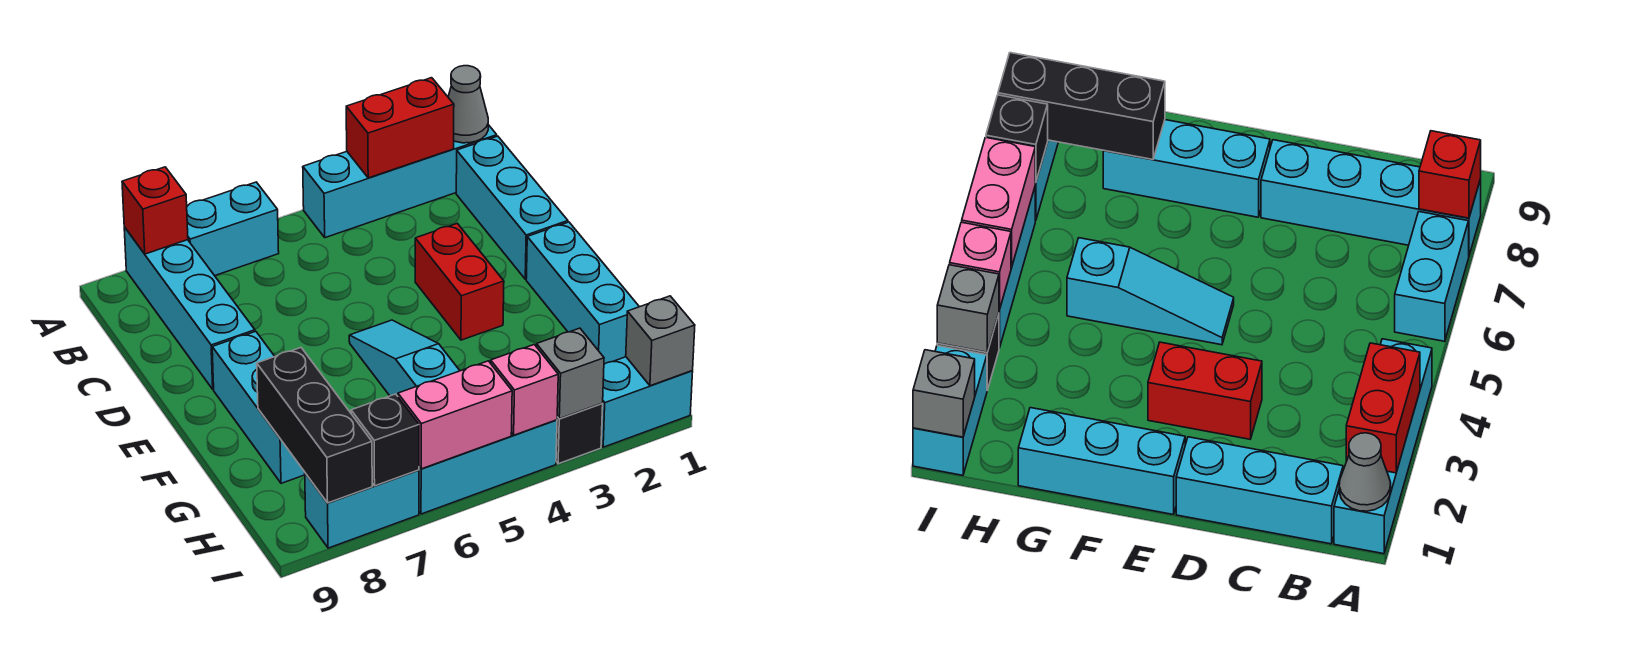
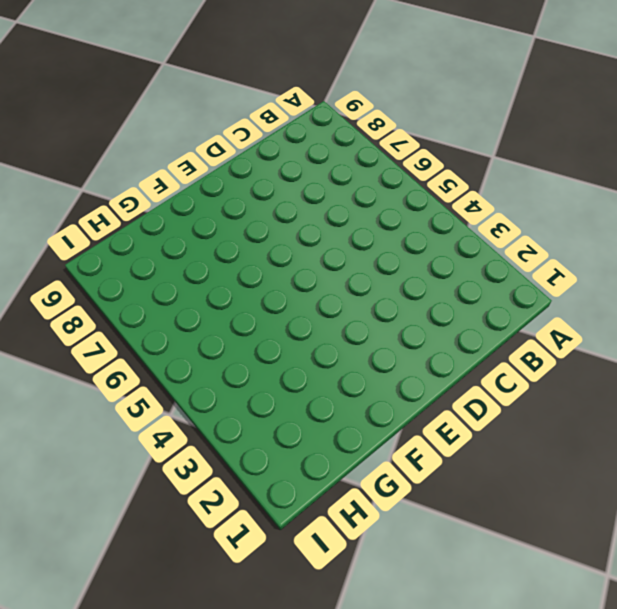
none -> cyan 1x4 brick [303,125,497,238]
none -> cyan 1x2 brick [187,182,279,276]
none -> cyan 1x4 brick [124,227,255,389]

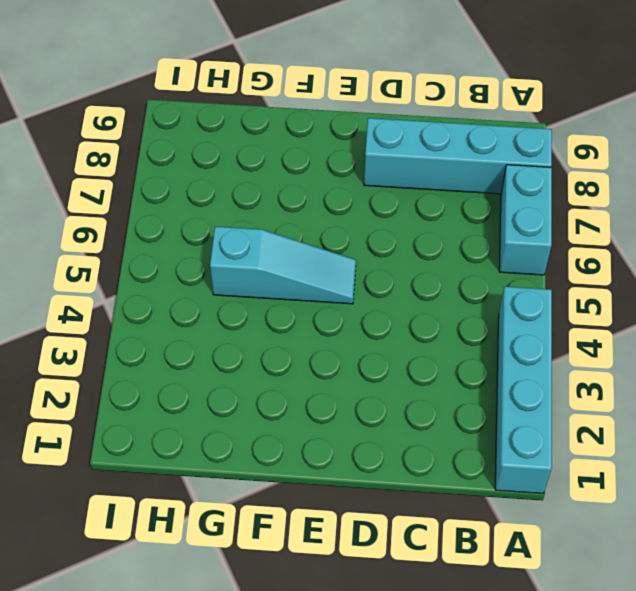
none -> cyan 1x3 brick [456,136,568,279]
none -> red 1x2 brick [415,223,504,340]
none -> cyan 1x3 brick [526,222,639,364]

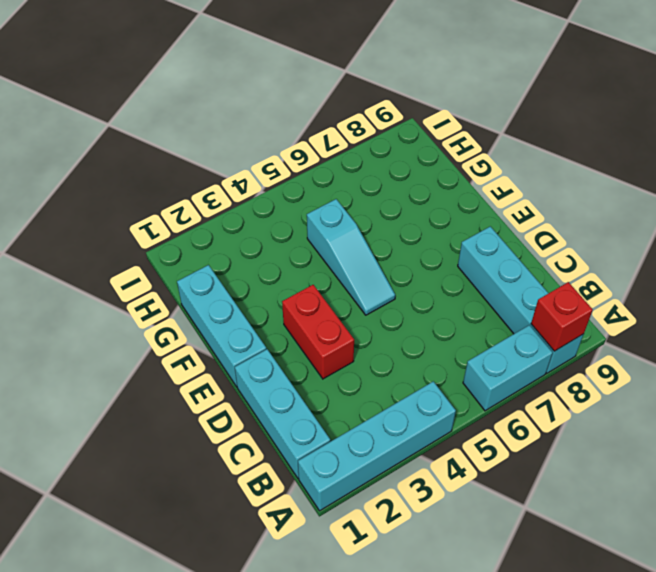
none -> cyan 1x3 brick [212,331,305,483]
none -> cyan 1x2 brick [601,357,693,447]
none -> black 1x1 brick [556,404,603,464]

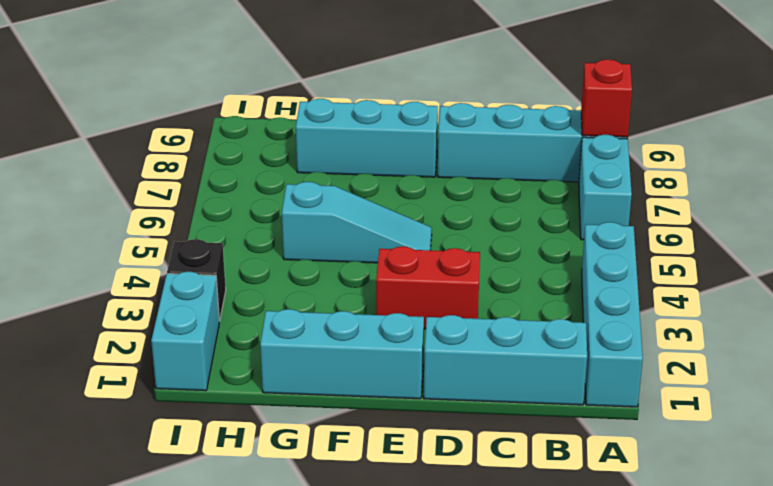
none -> cyan 1x3 brick [419,420,557,514]
none -> cyan 1x2 brick [305,470,419,548]
none -> grey 1x1 cone [448,66,488,143]

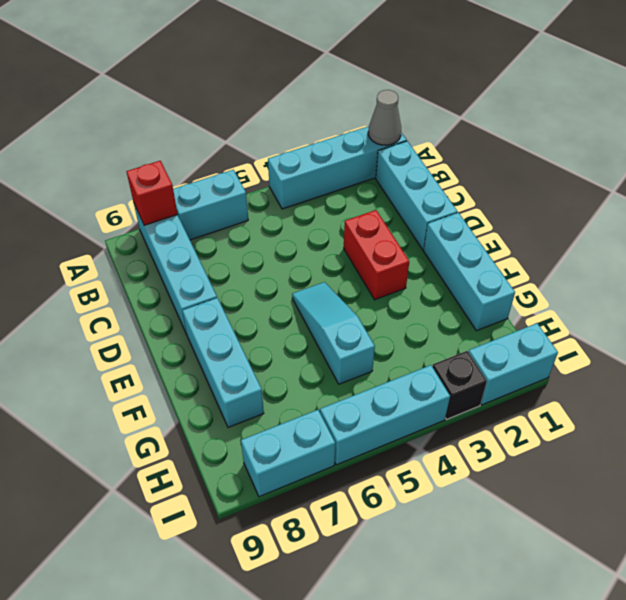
none -> red 1x2 brick [346,78,454,178]
none -> black 1x3 brick [257,348,372,503]
none -> grey 1x1 brick [626,296,695,386]

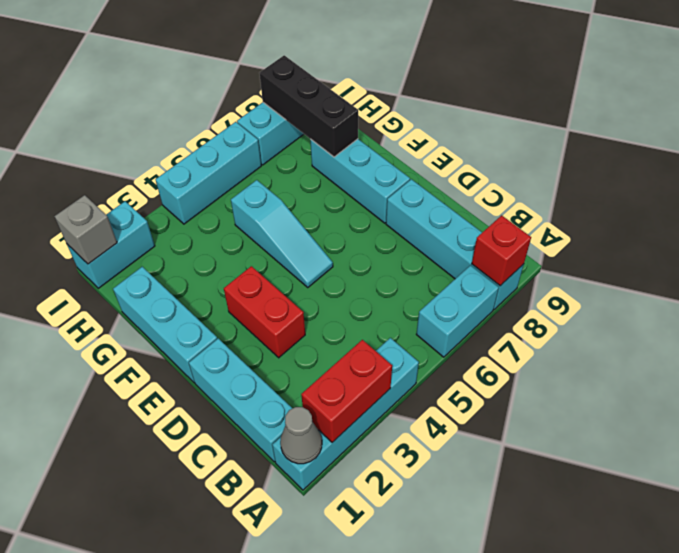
none -> black 1x1 brick [556,404,603,464]
none -> grey 1x1 brick [537,328,604,419]
none -> pink 1x1 brick [491,345,558,435]

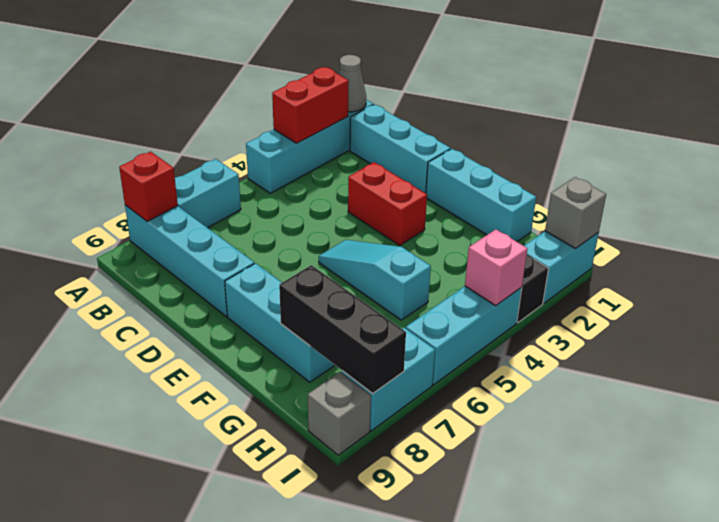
grey 1x1 brick [308,372,371,455] -> grey 1x1 brick moved to [537,328,604,419]
none -> pink 1x2 brick [398,361,512,469]
none -> black 1x1 brick [351,394,419,486]

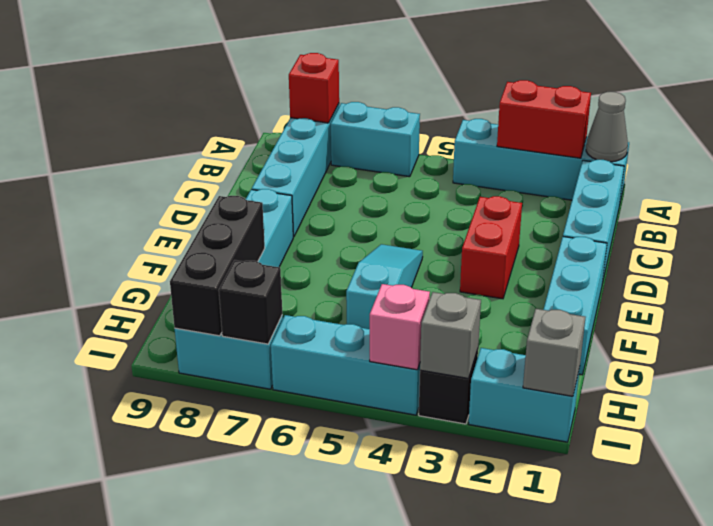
none -> pink 1x2 brick [398,361,512,469]

